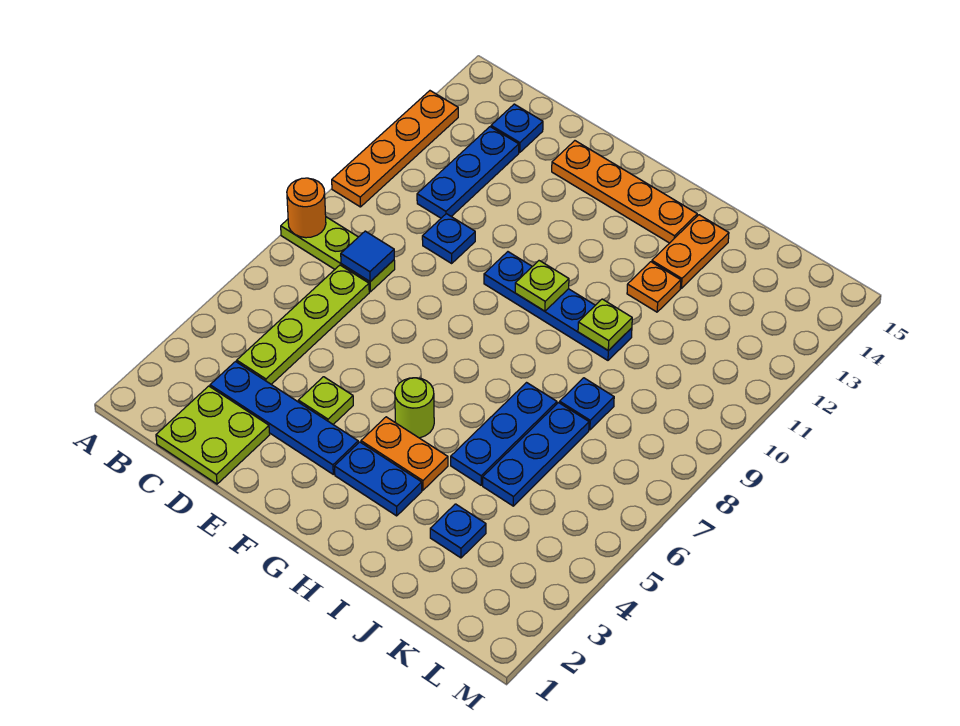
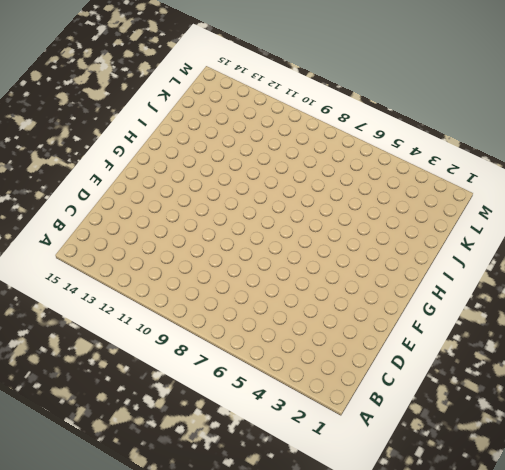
none -> lime 1x3 plate [281,217,395,292]
none -> orange 1x4 plate [332,91,458,207]
none -> lime 2x2 plate [156,386,270,484]

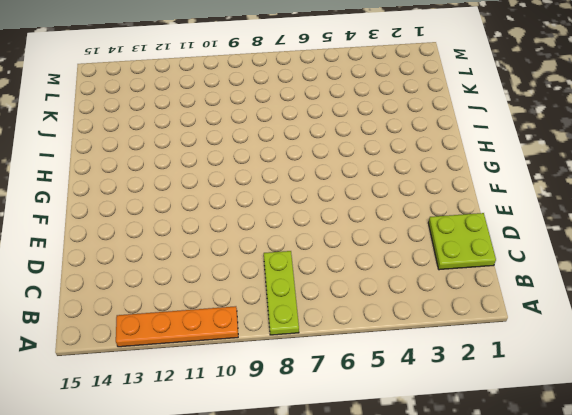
none -> blue 1x4 plate [210,362,358,474]
none -> lime 1x4 plate [237,265,369,384]
none -> blue 1x3 plate [417,127,519,218]

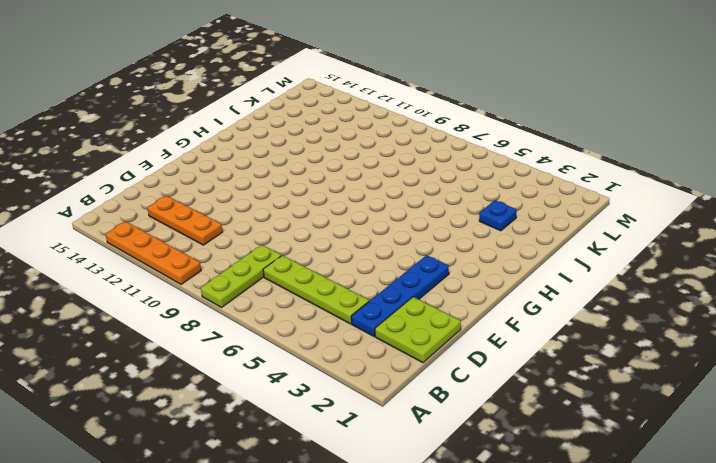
orange 1x3 plate [147,196,222,245] -> blue 1x3 plate [417,127,519,218]
none -> blue 1x1 plate [491,104,543,152]
none -> blue 1x1 plate [422,214,475,263]
none -> lime 1x1 plate [298,377,353,424]

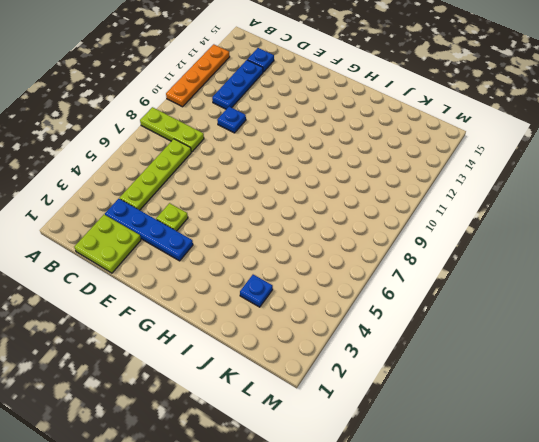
none -> orange 1x4 plate [552,141,697,243]
none -> blue 1x4 plate [484,252,632,360]
none -> blue 1x2 plate [335,442,422,516]

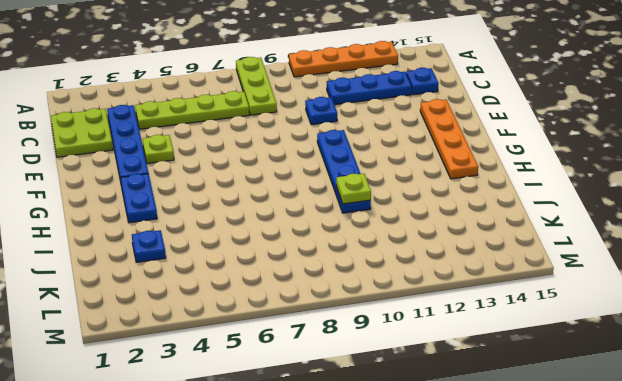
none -> orange 1x2 plate [361,417,448,490]
none -> lime 1x1 round brick [395,378,434,438]
none -> blue 1x3 plate [451,383,557,485]

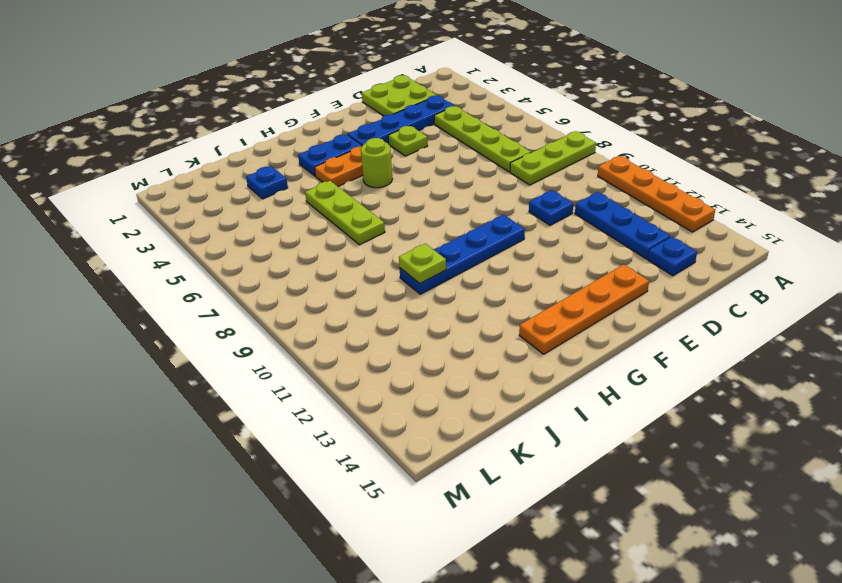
lime 1x3 plate [305,181,385,245] -> blue 1x3 plate [451,383,557,485]
none -> orange 1x1 plate [627,262,681,312]
none -> orange 1x2 plate [652,215,729,288]
none -> blue 1x3 plate [483,403,589,506]

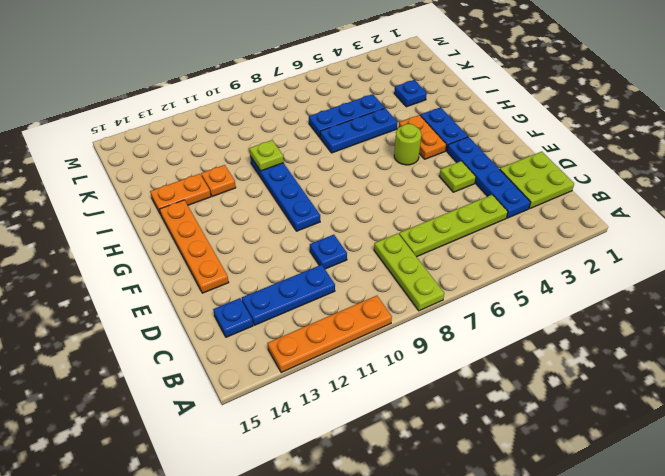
none -> blue 1x1 plate [560,378,614,430]
none -> orange 1x1 round brick [287,178,326,238]
none -> blue 1x1 tile [341,231,394,281]

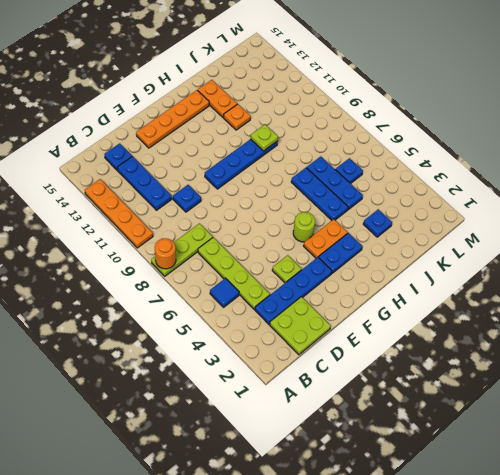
blue 1x1 tile [210,278,239,307] -> blue 1x1 tile moved to [341,231,394,281]
blue 1x1 plate [335,158,363,184] -> blue 1x1 plate moved to [560,378,614,430]
none -> lime 1x1 plate [515,261,569,311]

